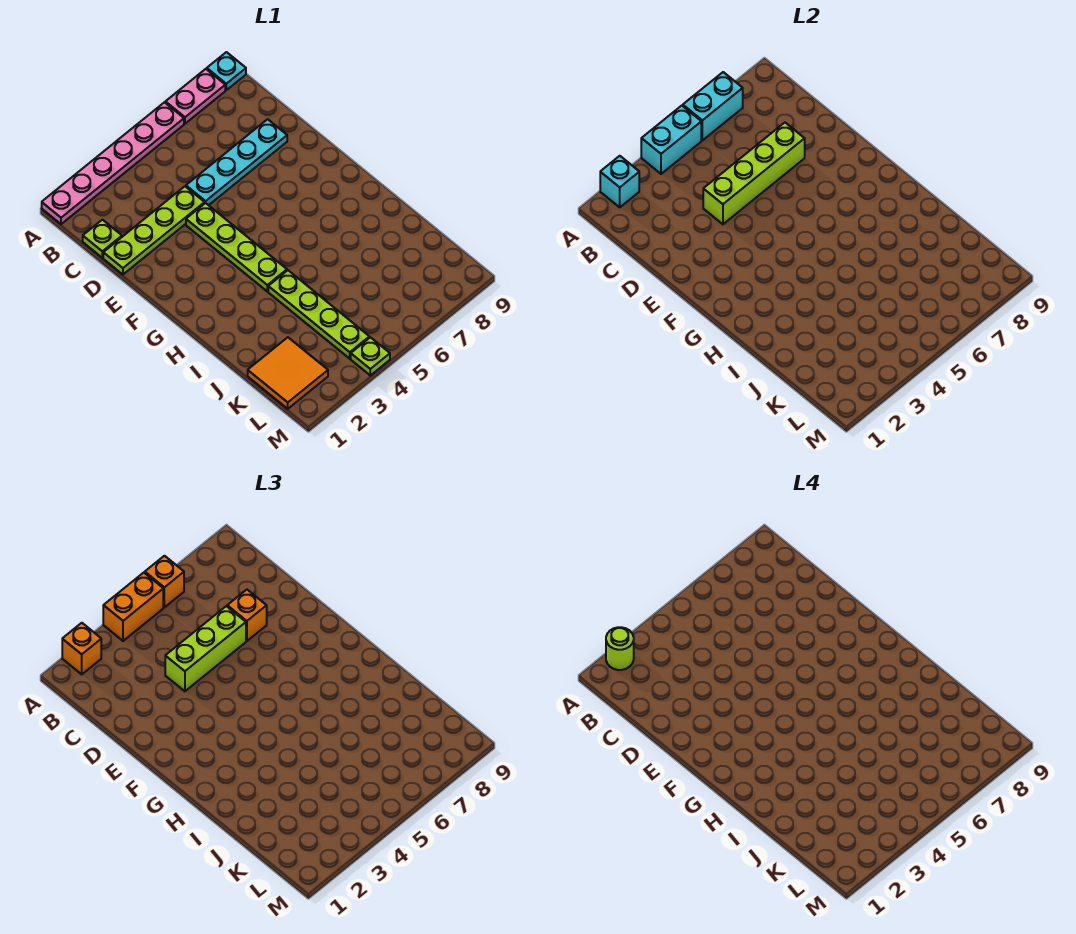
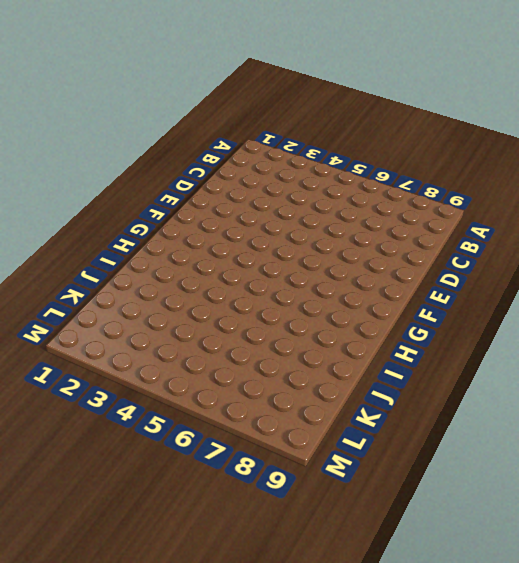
none -> pink 1x6 plate [42,102,184,224]
none -> pink 1x2 plate [165,69,225,124]
none -> cyan 1x1 plate [207,52,246,90]

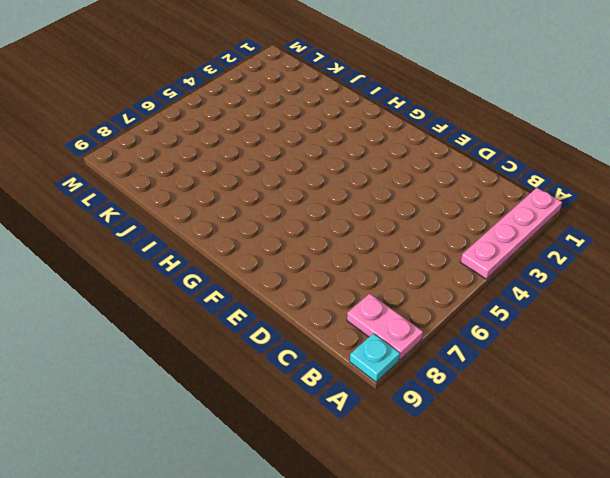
pink 1x4 plate [461,188,562,279] -> pink 1x6 plate [42,102,184,224]
pink 1x2 plate [347,294,423,360] -> pink 1x2 plate turned to [165,69,225,124]
none -> lime 1x1 plate [83,220,122,258]
none -> lime 1x4 plate [103,186,205,274]
none -> cyan 1x4 plate [186,119,287,205]

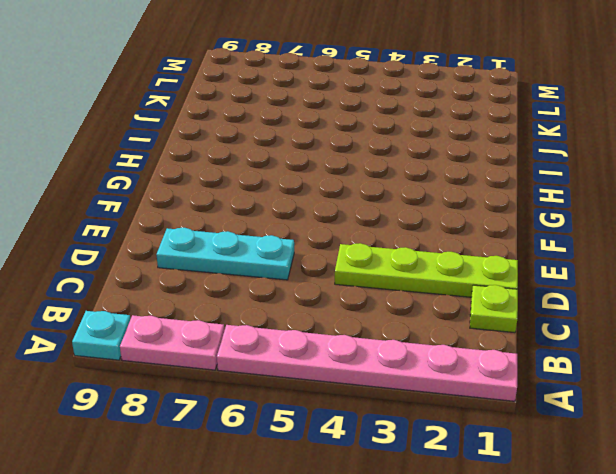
cyan 1x3 plate [156,228,294,280] -> cyan 1x4 plate [186,119,287,205]
none -> lime 1x4 plate [186,203,287,291]
none -> lime 1x4 plate [268,270,369,359]
none -> orange 2x2 tile [248,337,328,409]

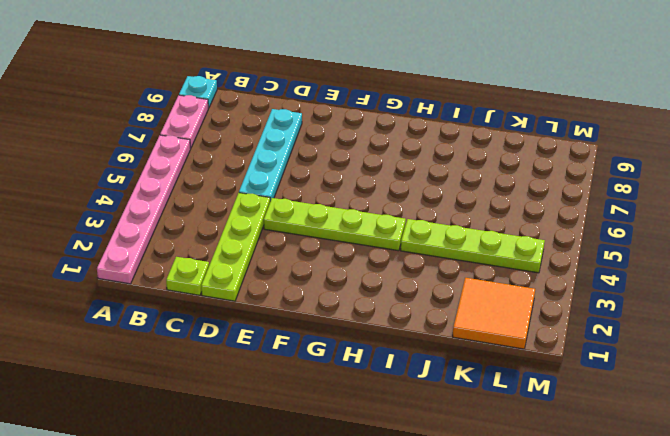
none -> lime 1x1 plate [351,337,390,375]
none -> cyan 1x1 brick [600,156,639,207]
none -> cyan 1x2 brick [641,106,701,174]

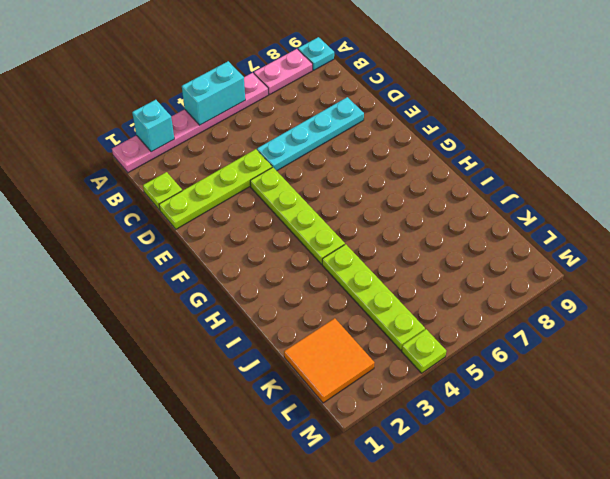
none -> cyan 1x2 brick [683,72,743,140]
none -> lime 1x4 brick [703,123,805,224]
none -> orange 1x1 brick [62,623,101,674]

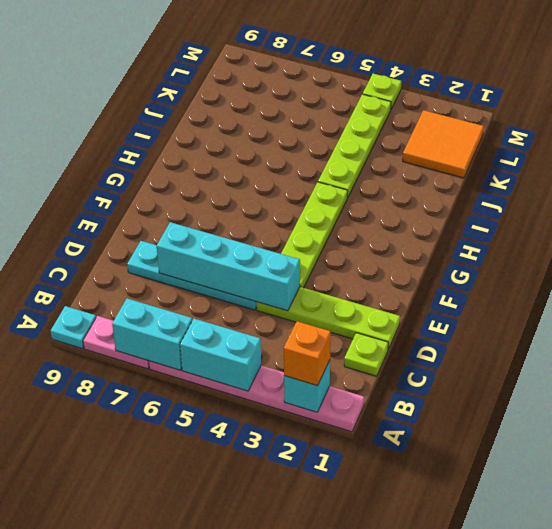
cyan 1x4 brick [157,222,300,311] -> lime 1x4 brick [703,123,805,224]
none -> orange 1x2 brick [103,573,163,641]
none -> orange 1x1 brick [145,556,184,607]
none -> lime 1x3 brick [165,606,246,691]

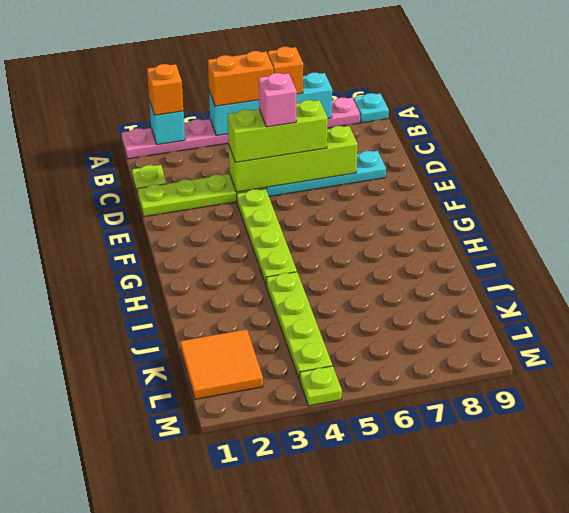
pink 1x1 brick [259,73,297,127] -> none
none -> orange 1x1 brick [227,590,267,641]
none -> lime 1x1 round brick [606,627,634,670]

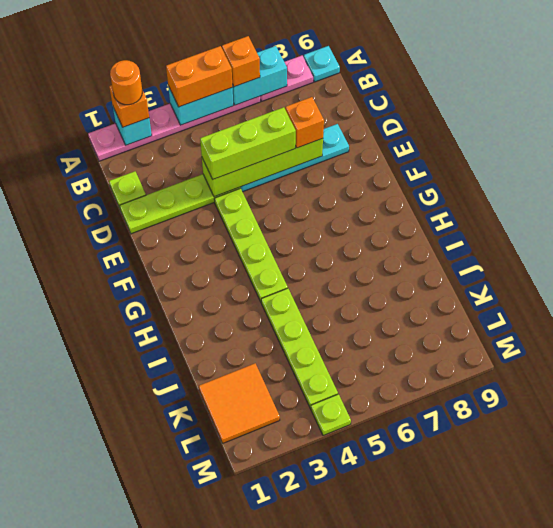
orange 1x1 round brick [110,60,142,105] -> lime 1x1 round brick [606,627,634,670]

